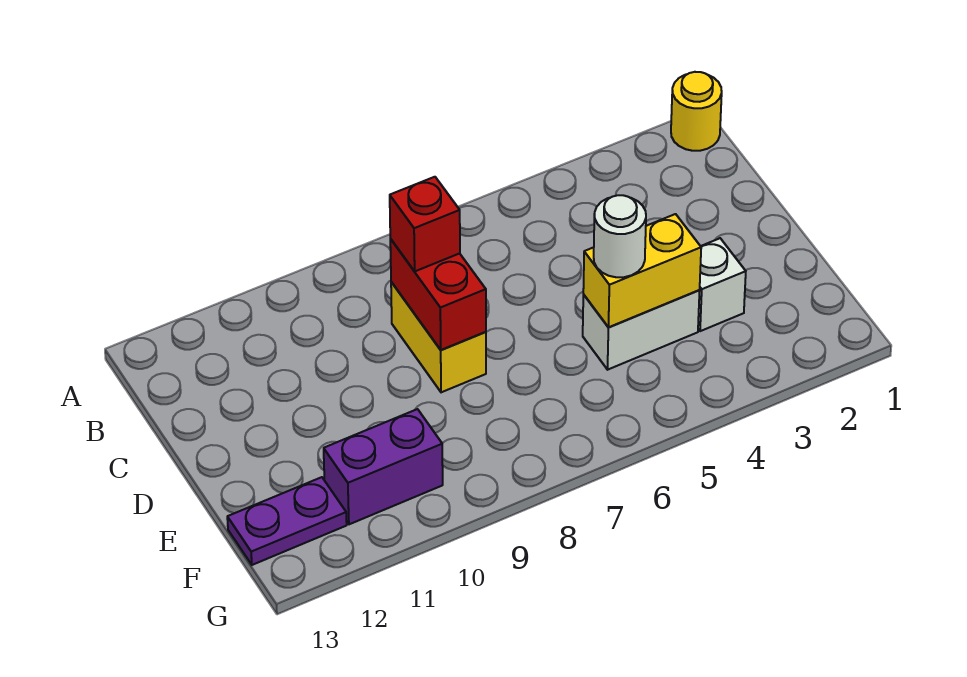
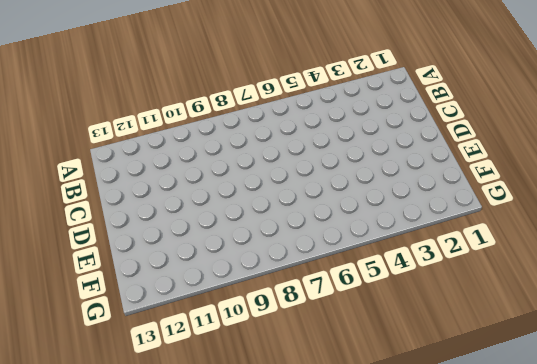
none -> yellow 1x1 round brick [671,72,722,151]
none -> yellow 1x2 brick [391,282,486,392]

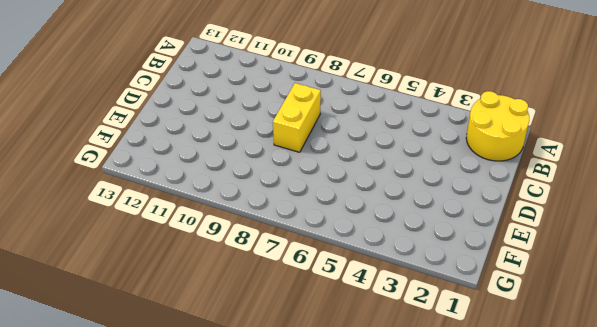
yellow 2x2 round brick [466,91,529,161] -> yellow 1x1 round brick [671,72,722,151]
none -> white 1x1 brick [698,238,746,331]
none -> white 1x2 brick [583,290,700,370]

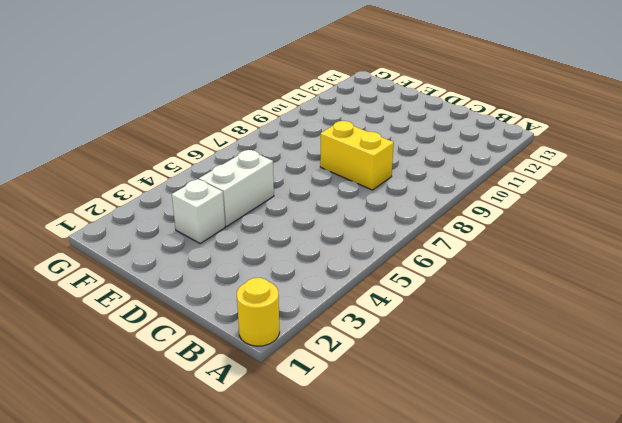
none -> purple 1x2 brick [324,409,443,524]
none -> purple 1x2 plate [227,477,347,565]

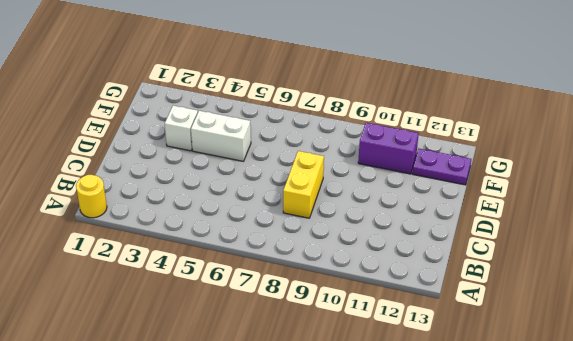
none -> red 1x2 brick [390,239,486,350]
none -> yellow 1x2 brick [583,214,701,327]

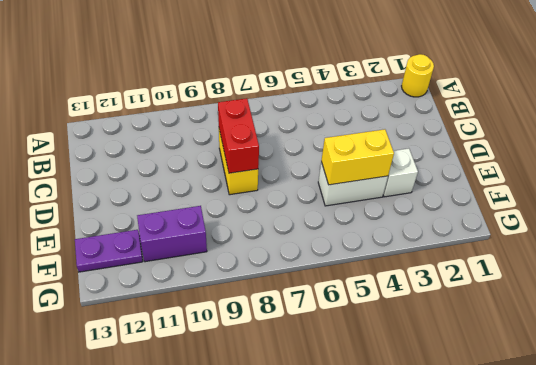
none -> red 1x1 brick [390,177,460,271]
none -> white 1x1 round brick [594,195,646,277]

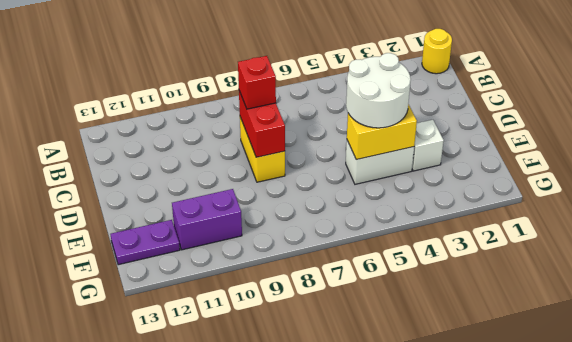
white 2x2 round brick [346,53,411,128] -> white 1x1 round brick [594,195,646,277]

